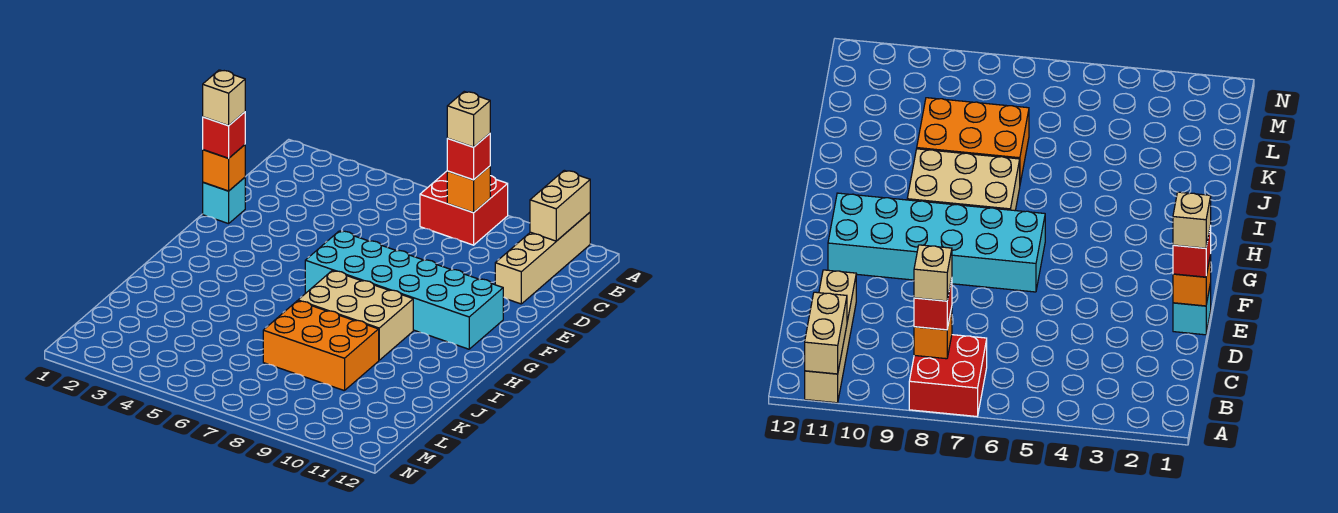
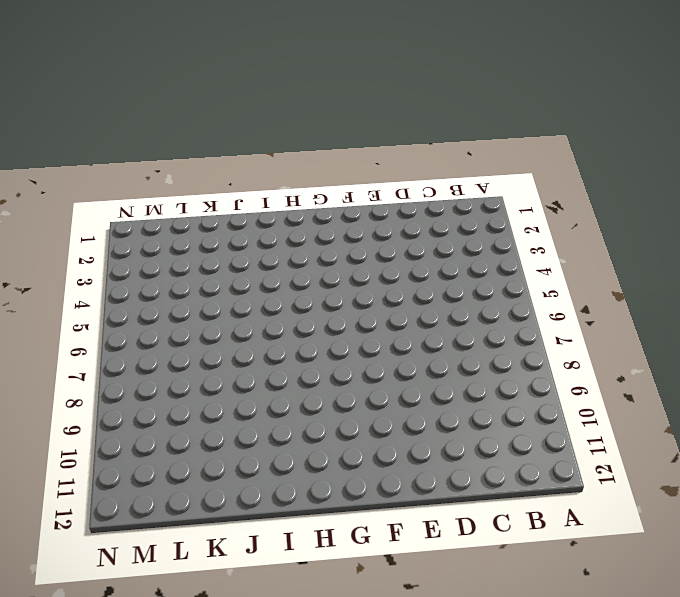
none -> red 2x2 brick [420,171,508,245]
none -> tan 1x4 brick [495,213,590,304]
none -> cyan 1x1 brick [203,177,245,224]

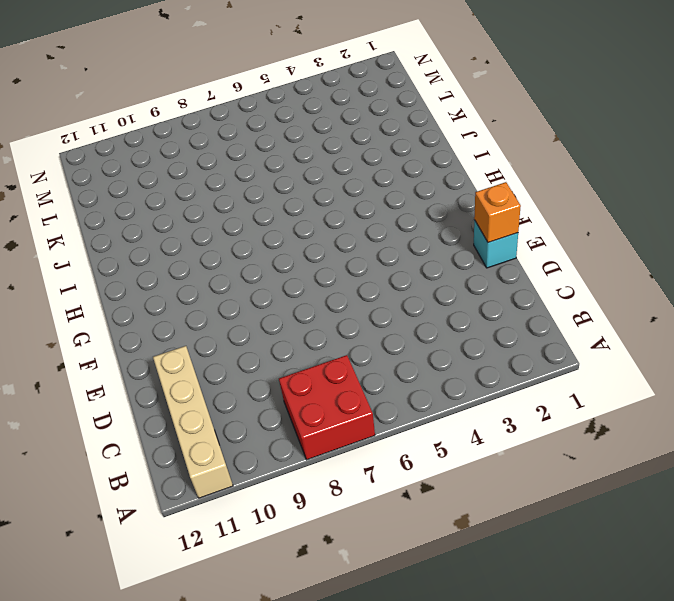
none -> cyan 2x6 brick [305,231,503,349]
none -> tan 2x3 brick [298,271,413,360]
none -> orange 2x3 brick [263,301,379,391]

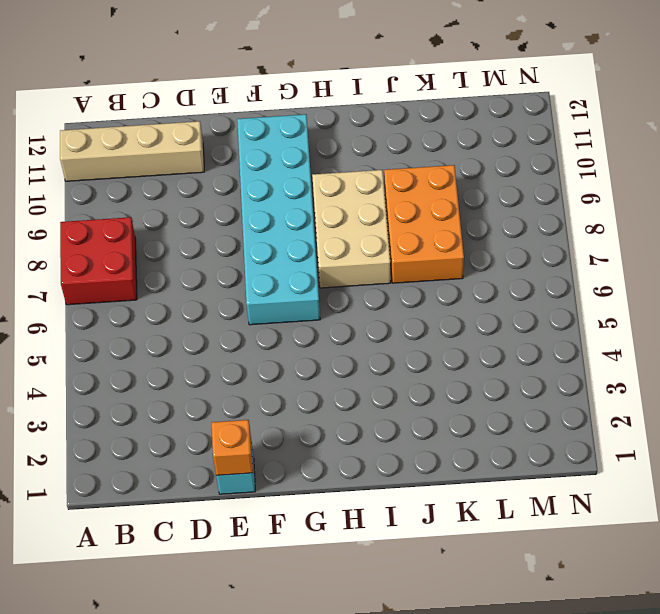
none -> tan 1x2 brick [530,170,590,241]
none -> orange 1x1 brick [447,166,490,213]
none -> red 1x1 brick [447,134,490,180]

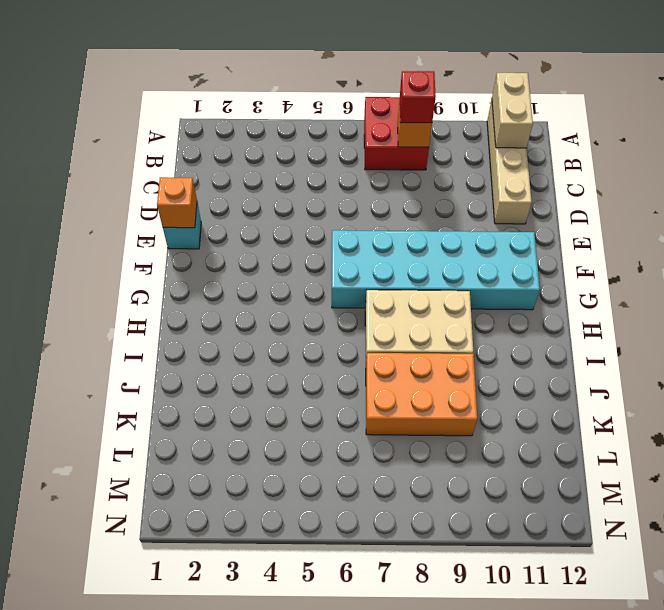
none -> red 1x1 brick [203,112,245,158]
none -> tan 1x1 brick [447,92,490,147]
none -> tan 1x1 brick [203,70,245,126]

